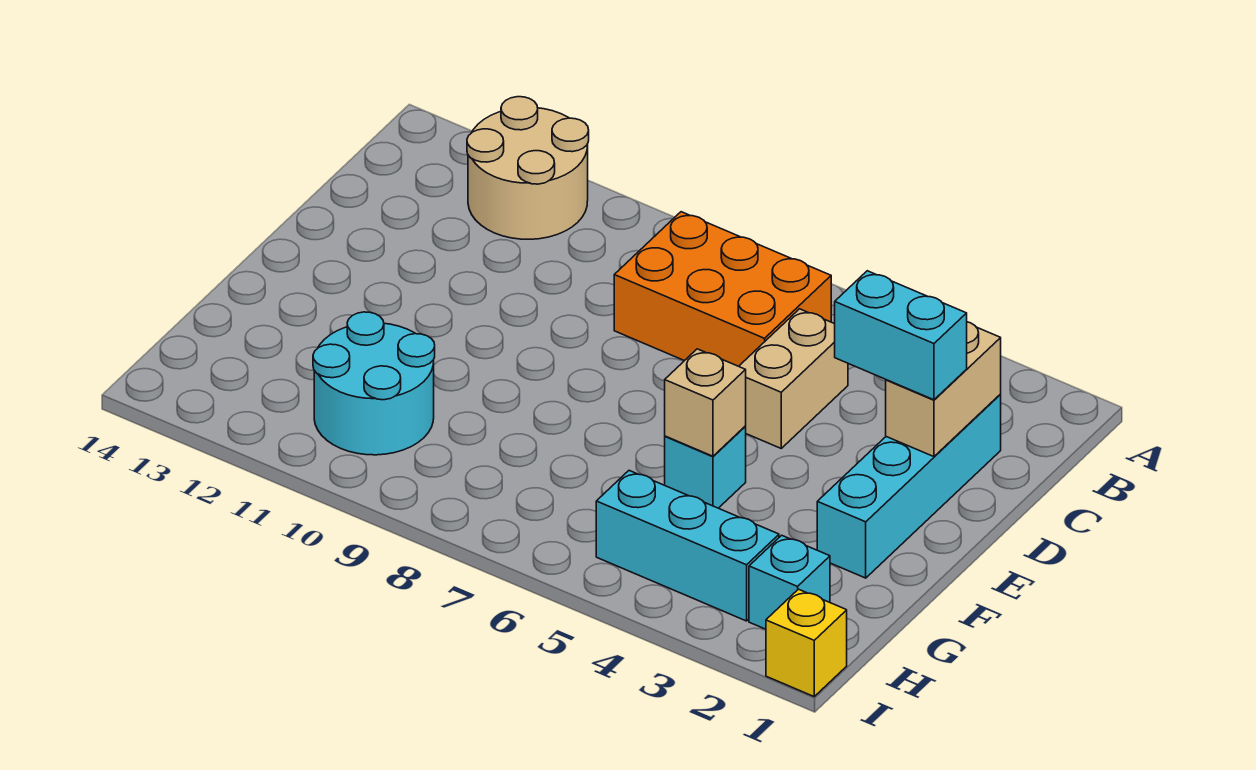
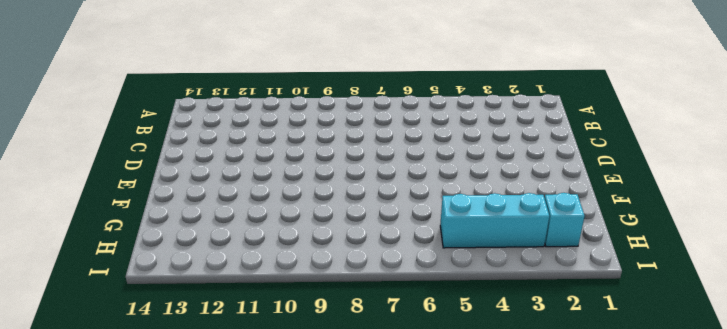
none -> tan 2x2 round brick [467,97,589,239]
none -> orange 2x3 brick [614,212,831,366]
none -> cyan 1x4 brick [817,395,1001,578]

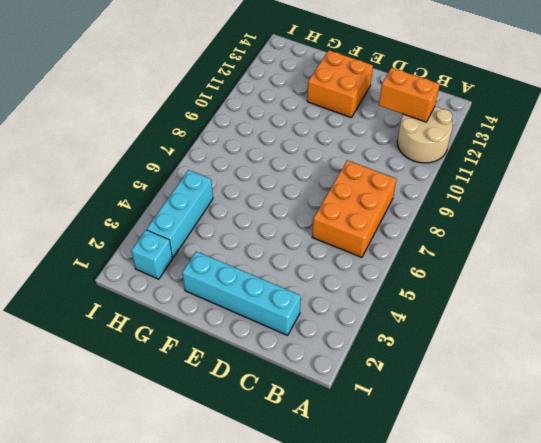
orange 1x2 brick [379,68,440,122] -> none
orange 2x2 brick [307,50,373,118] -> none
none -> tan 1x2 brick [739,309,848,448]
none -> cyan 1x1 brick [665,427,746,508]
none -> cyan 2x2 round brick [313,312,435,455]

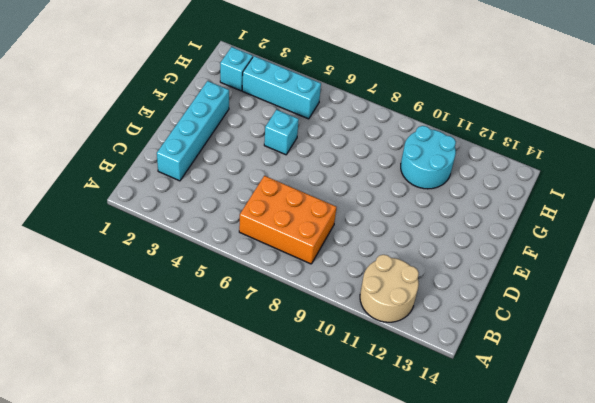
none -> tan 1x2 brick [739,309,848,448]
none -> yellow 1x1 brick [766,589,847,696]
none -> tan 1x2 brick [886,322,1001,457]

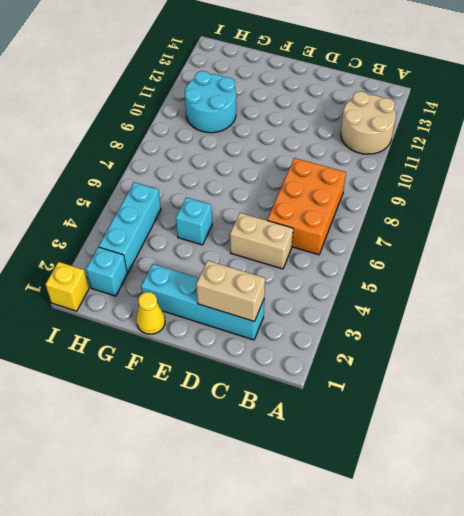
yellow 1x1 cone [136,292,165,334] -> none
none -> tan 1x1 brick [665,349,746,456]
none -> cyan 1x2 brick [835,271,967,400]

